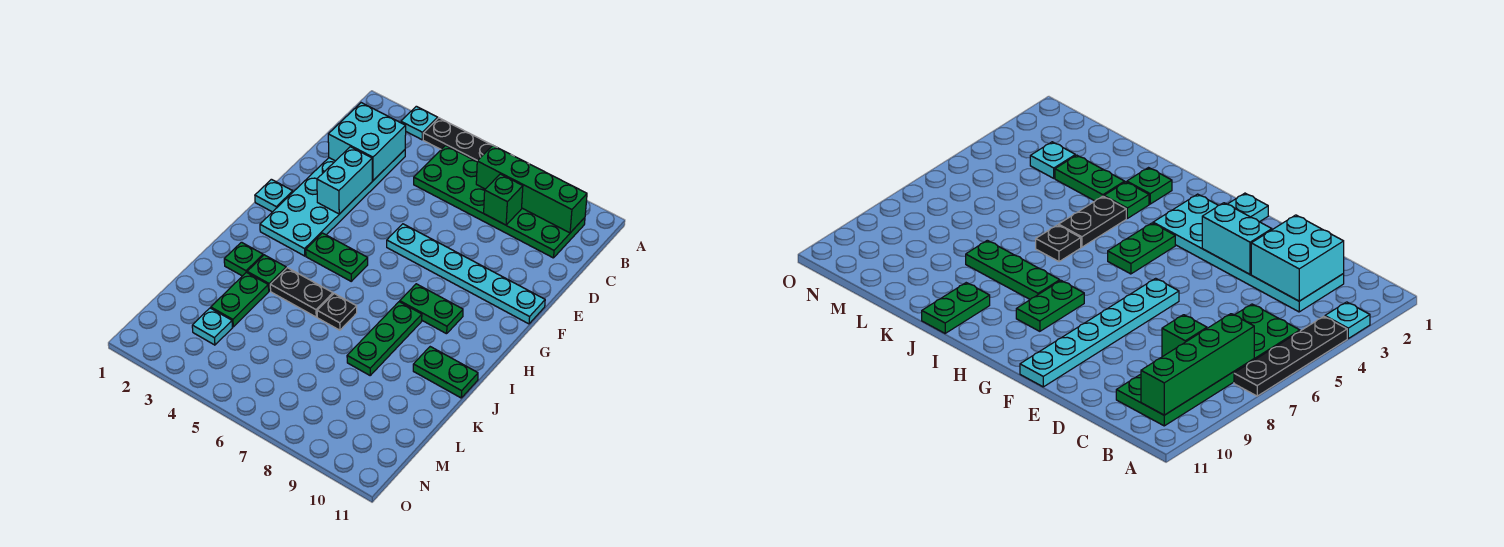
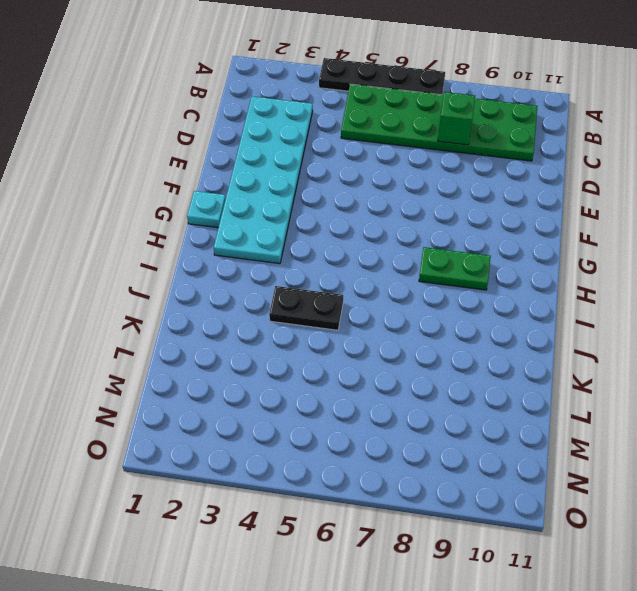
none -> cyan 1x1 plate [401,106,438,140]
none -> cyan 1x6 plate [387,224,545,324]
none -> green 1x2 plate [306,233,368,281]

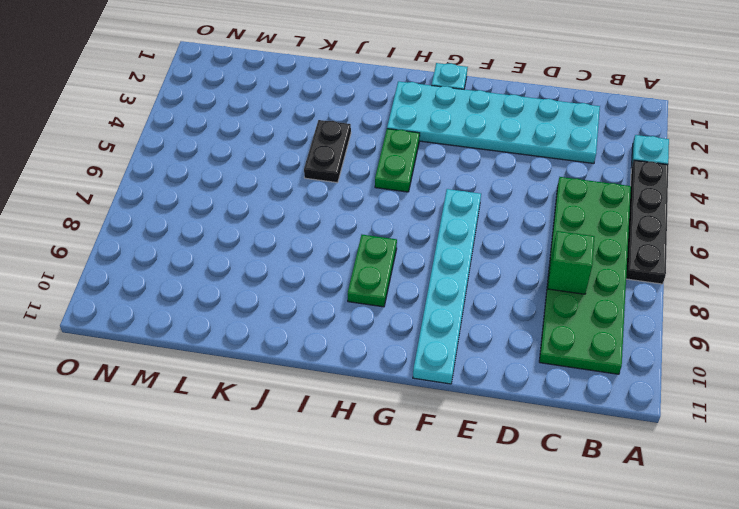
none -> green 1x3 plate [347,302,422,375]
none -> green 1x1 plate [224,242,263,276]
none -> green 1x1 plate [247,255,286,291]

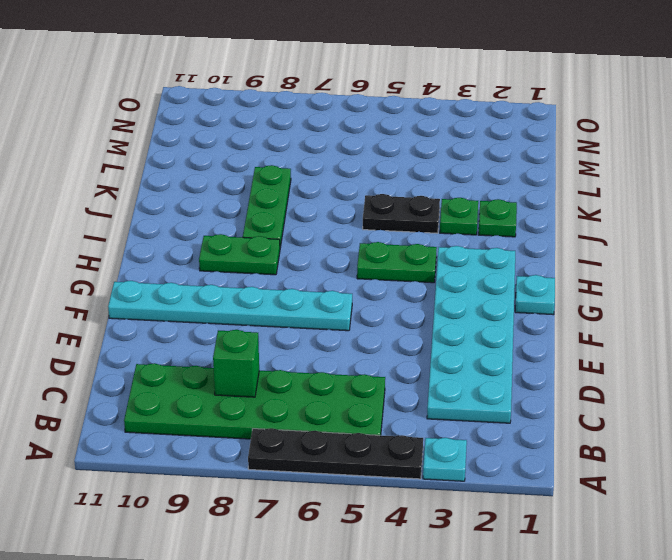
none -> black 1x1 plate [317,294,357,330]
none -> green 1x2 plate [413,347,478,398]
none -> green 1x2 plate [211,272,269,327]

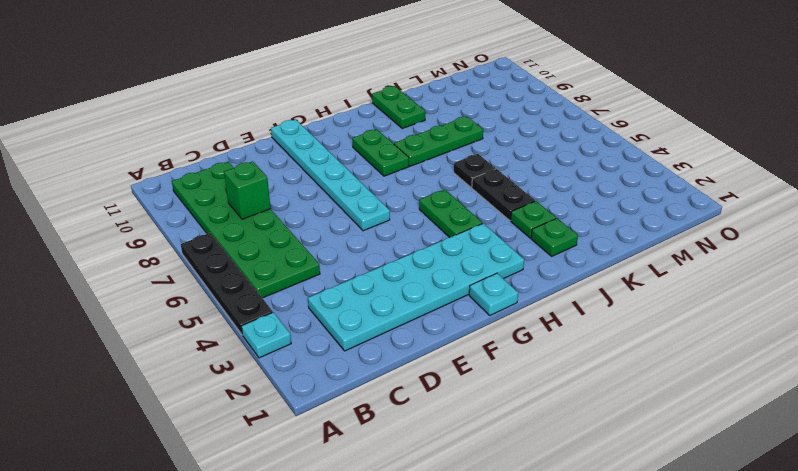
none -> green 1x2 plate [211,272,269,327]
none -> cyan 1x1 plate [192,308,232,345]
none -> green 1x4 brick [476,146,587,233]

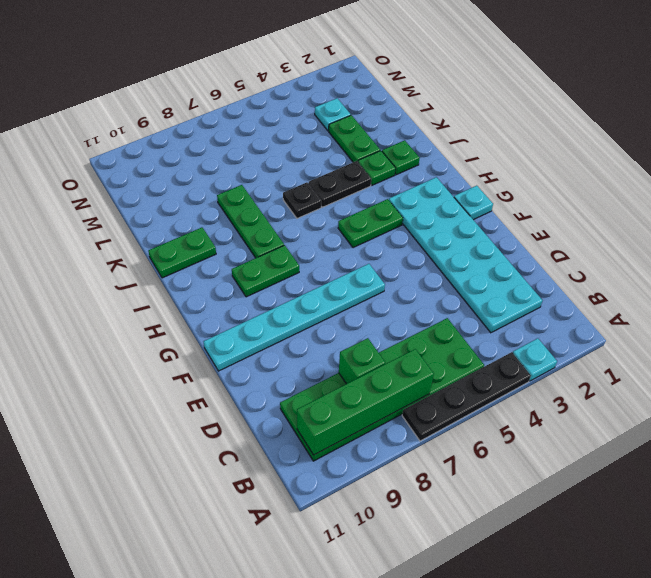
none -> cyan 2x2 brick [328,103,406,181]
none -> cyan 1x2 brick [317,147,372,214]

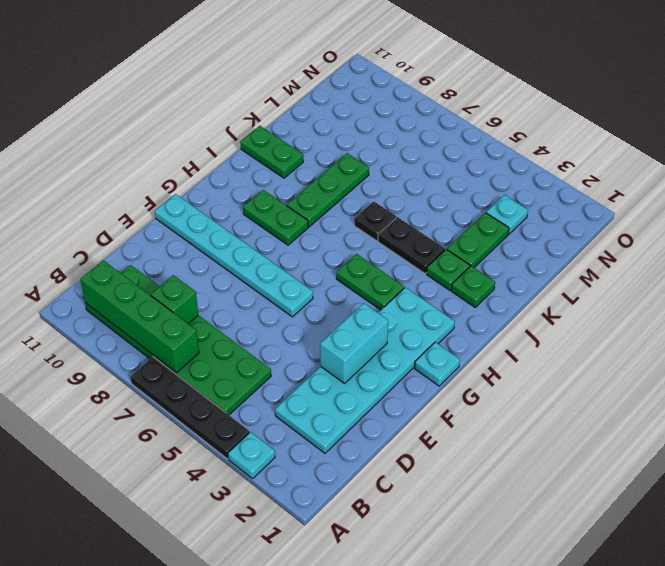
none -> cyan 2x2 brick [328,103,406,181]

